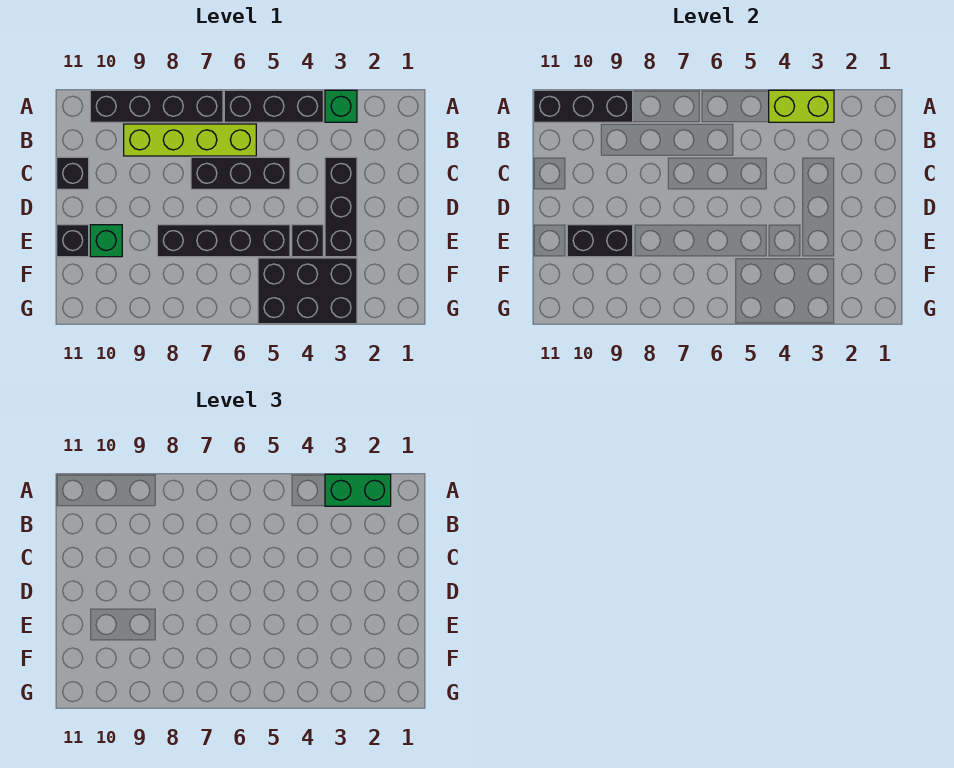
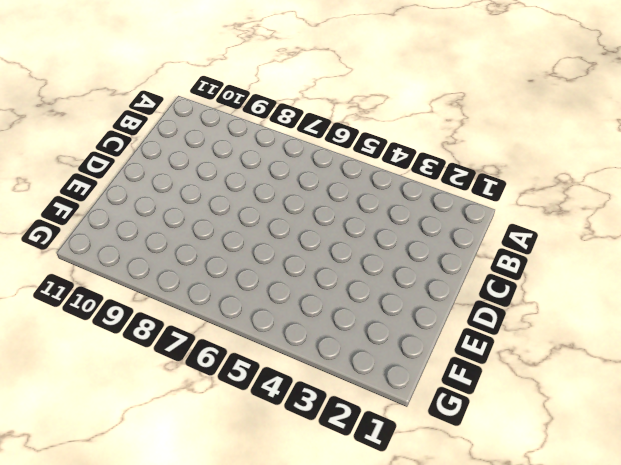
none -> green 1x1 brick [325,90,357,122]
none -> black 1x3 brick [224,90,323,122]
none -> black 1x4 brick [90,90,223,122]

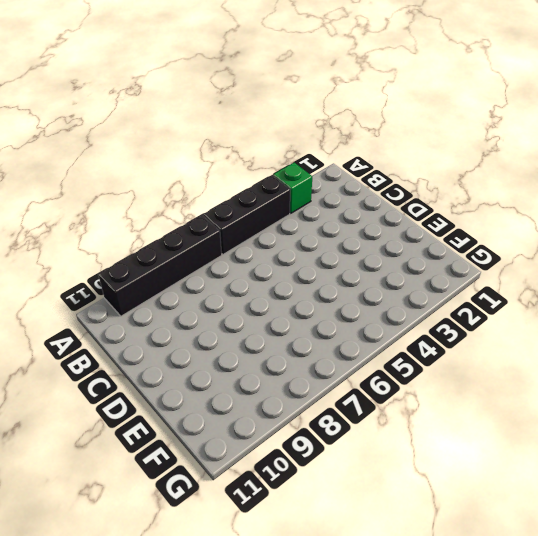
none -> lime 1x4 brick [124,124,256,156]
none -> black 1x3 brick [325,157,357,257]
none -> black 1x3 brick [191,157,290,189]

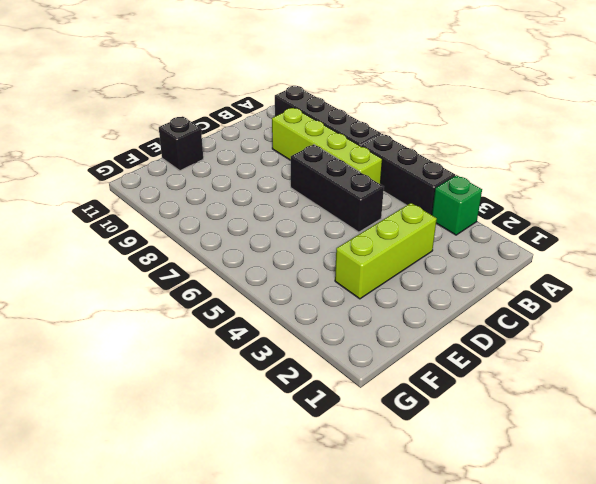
lime 1x3 brick [335,203,437,299] -> black 1x3 brick [325,157,357,257]
none -> black 1x1 brick [57,157,89,189]
none -> black 1x1 brick [292,225,323,257]
none -> black 1x4 brick [157,225,290,257]

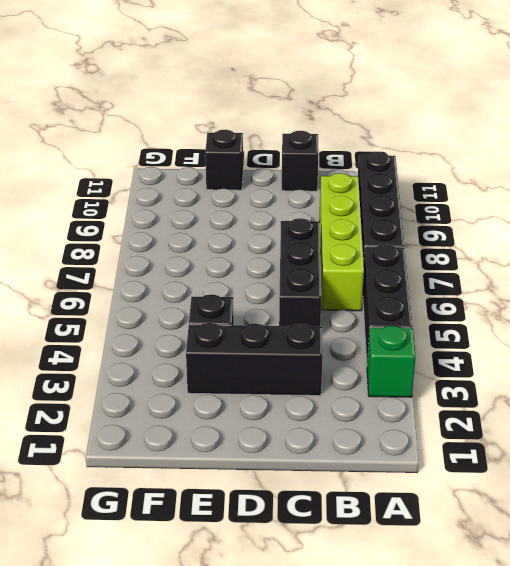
none -> black 1x4 brick [157,225,290,257]
none -> green 1x1 brick [90,225,122,257]
none -> black 2x3 brick [258,258,357,324]

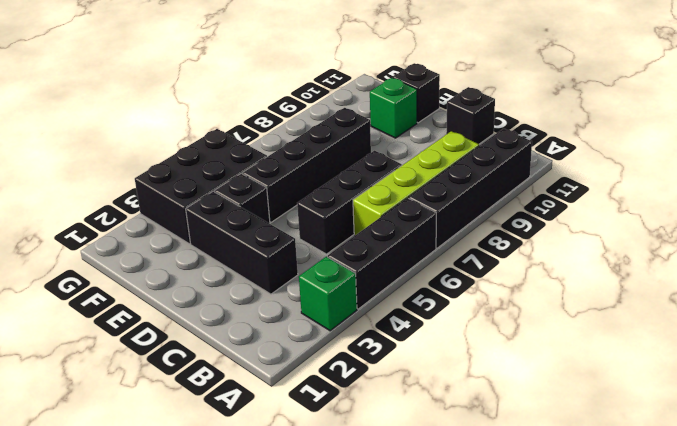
none -> lime 1x2 brick [769,90,834,122]
none -> black 1x3 brick [534,90,633,122]
none -> black 1x2 brick [567,225,633,257]

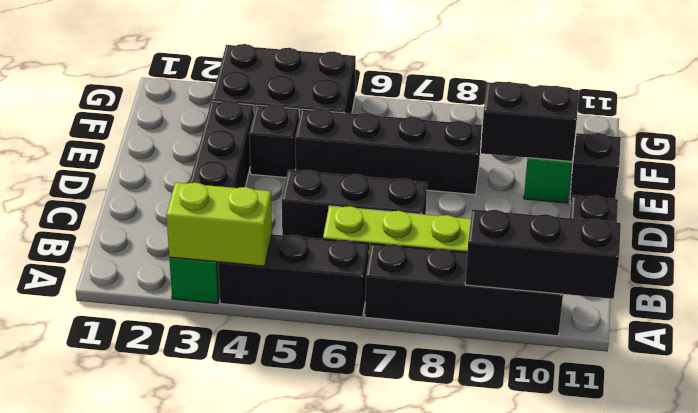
none -> green 1x2 brick [325,474,391,506]

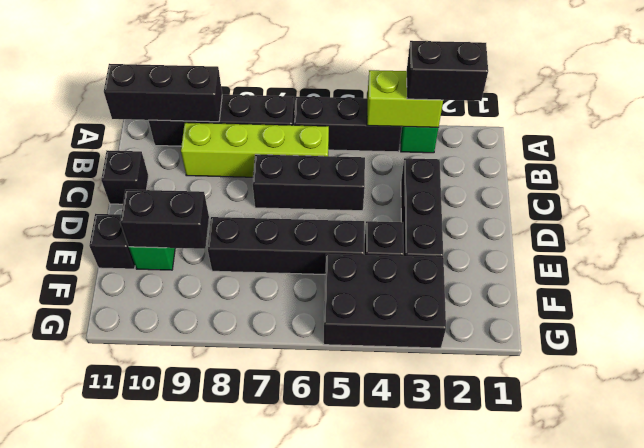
black 1x2 brick [407,41,488,101] -> green 1x2 brick [325,474,391,506]

